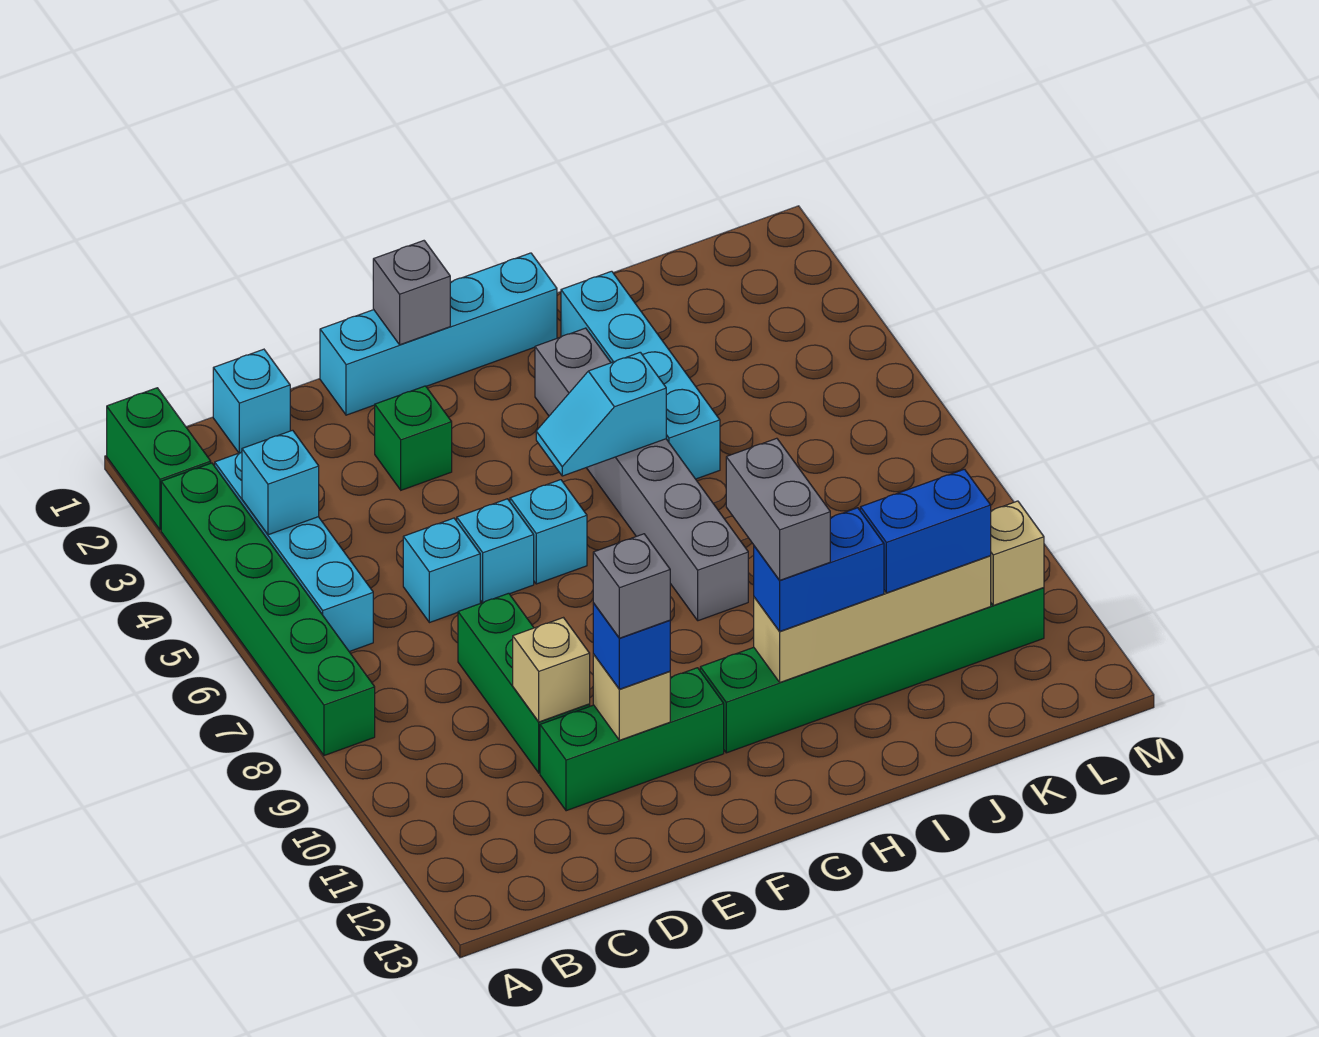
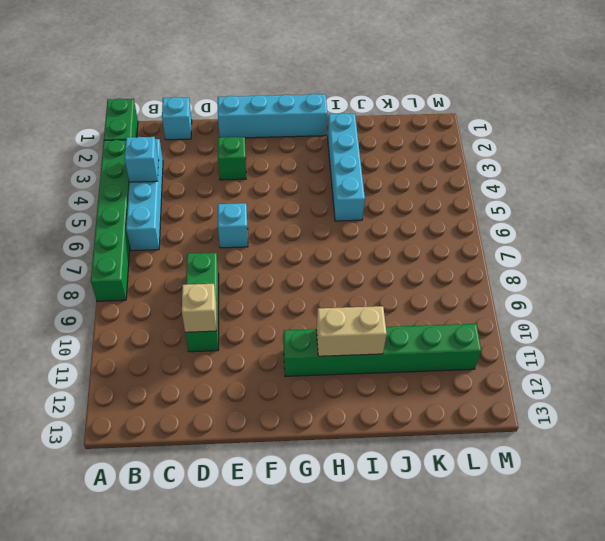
tan 1x2 brick [316,306,387,356] -> tan 1x4 brick [754,556,991,682]
none -> cyan 1x1 brick [403,518,480,623]
none -> green 1x3 brick [540,668,724,811]
none -> cyan 1x1 brick [510,480,587,584]

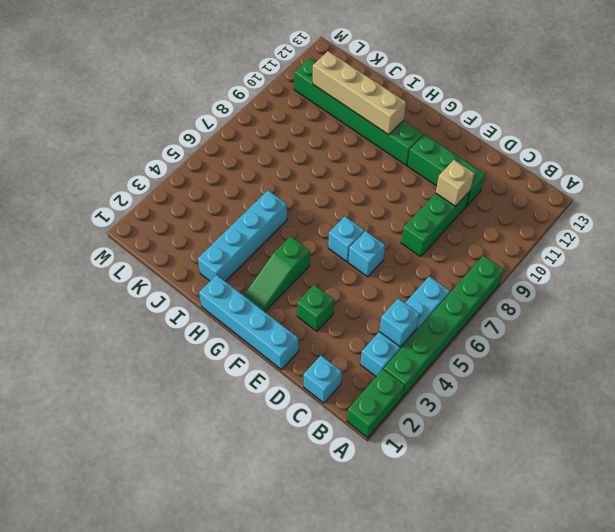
green 1x3 slope [244,236,310,312] -> none
none -> cyan 1x1 brick [403,518,480,623]
none -> grey 1x6 brick [535,328,748,621]
none -> tan 1x1 brick [593,654,670,740]

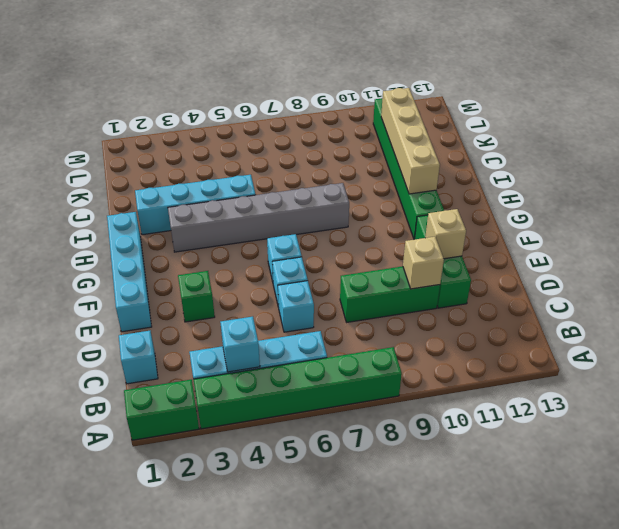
none -> grey 1x1 brick [373,241,450,345]
none -> cyan 1x2 slope [536,352,666,476]
none -> tan 1x1 brick [991,501,1044,605]

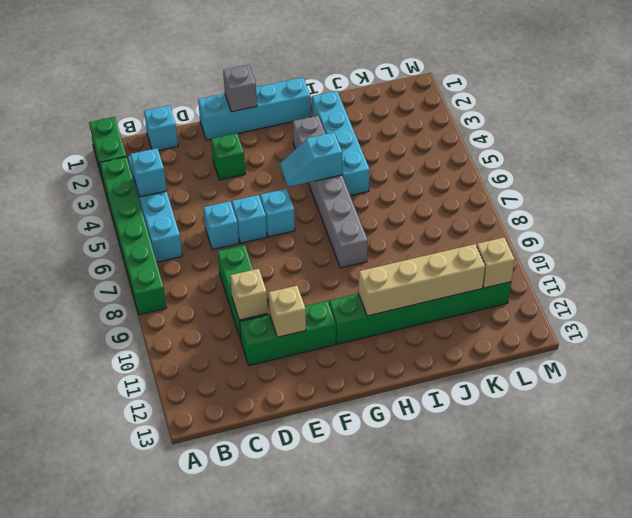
none -> blue 1x1 brick [593,603,670,689]
none -> blue 1x2 brick [754,508,884,631]
none -> blue 1x2 brick [860,469,991,593]

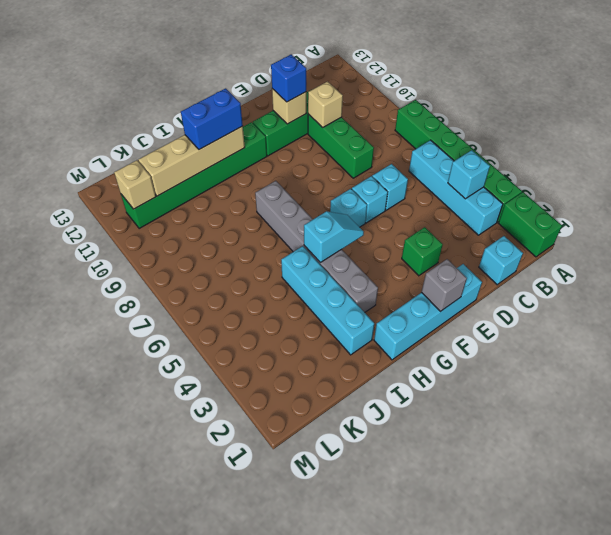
none -> blue 1x2 brick [860,469,991,593]
none -> grey 1x1 brick [593,534,670,638]
none -> grey 1x2 brick [726,438,830,580]

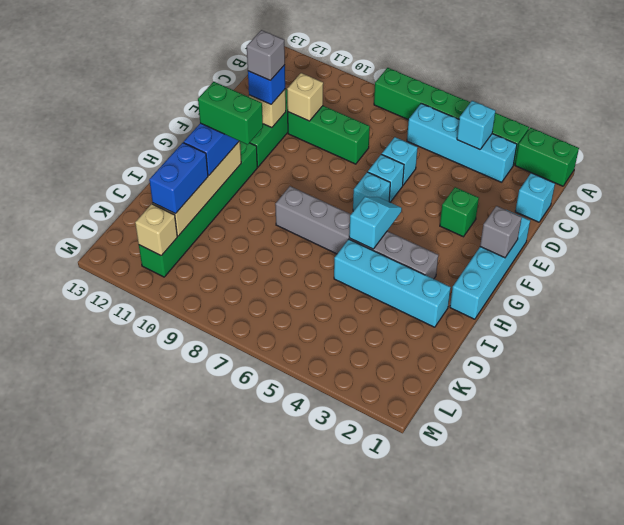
green 1x2 brick [198,82,263,145] -> grey 1x2 brick [726,438,830,580]

